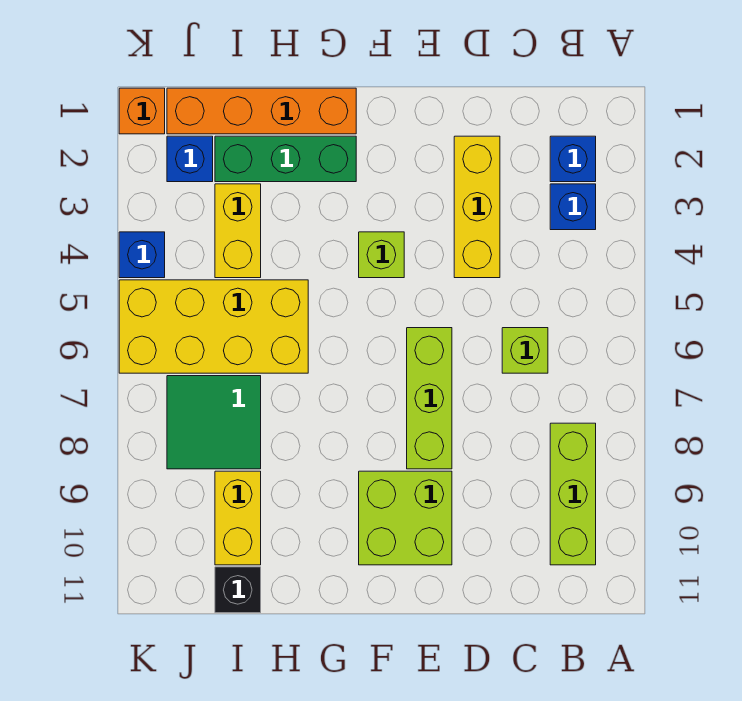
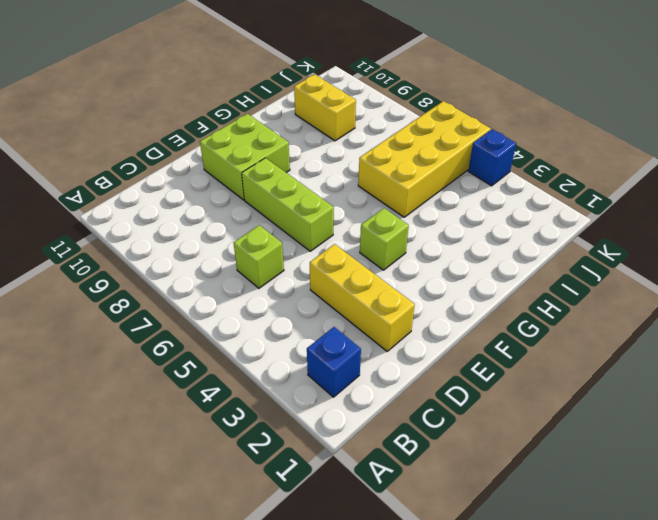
none -> blue 1x1 brick [550,184,596,230]
none -> lime 1x3 brick [550,423,596,565]
none -> orange 1x4 brick [167,88,356,134]

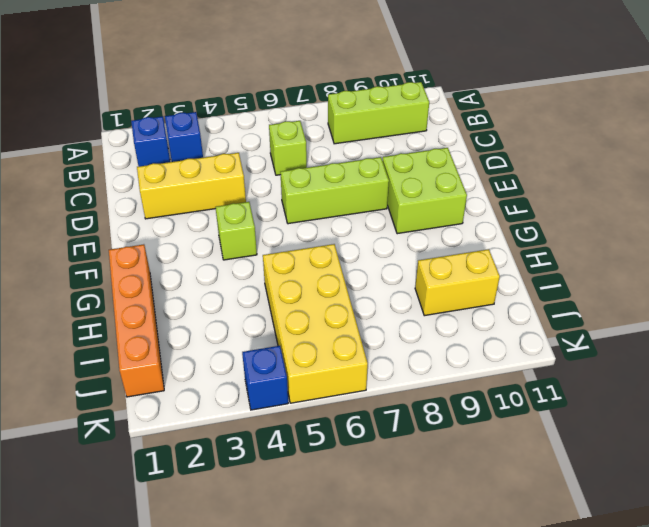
none -> green 1x3 brick [215,136,356,182]
none -> yellow 1x2 brick [215,184,261,278]
none -> green 2x2 tile [167,376,261,469]

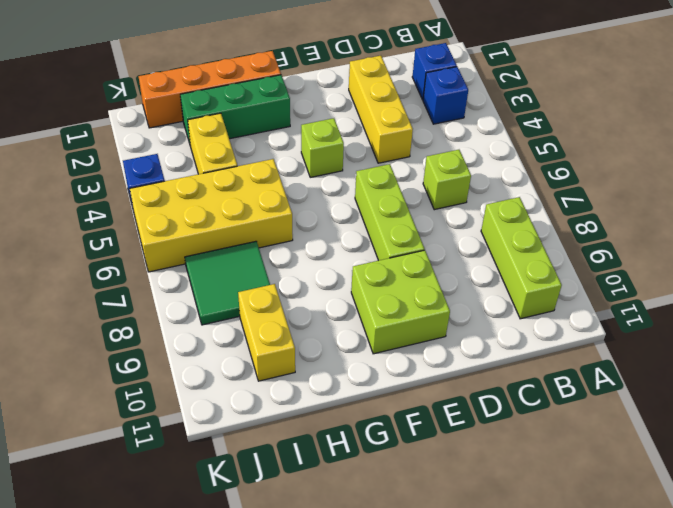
none -> black 1x1 brick [215,567,261,613]
none -> blue 1x1 brick [167,136,213,182]
none -> orange 1x1 brick [119,88,165,134]

